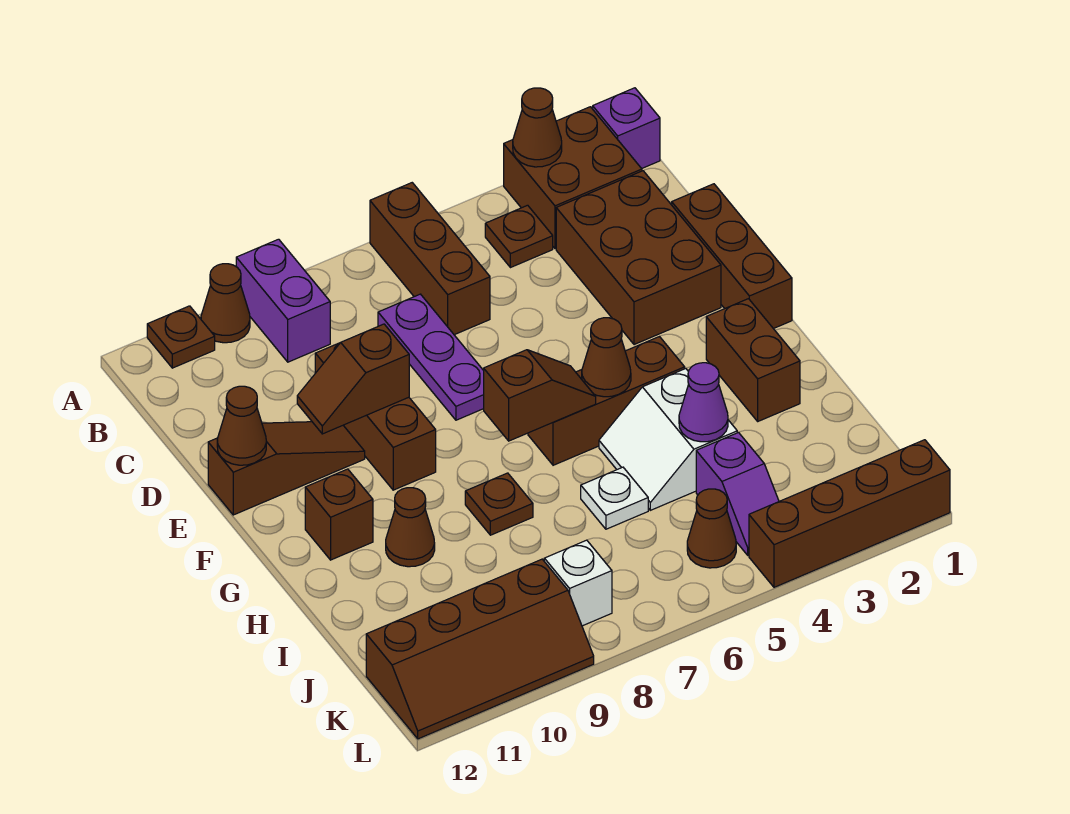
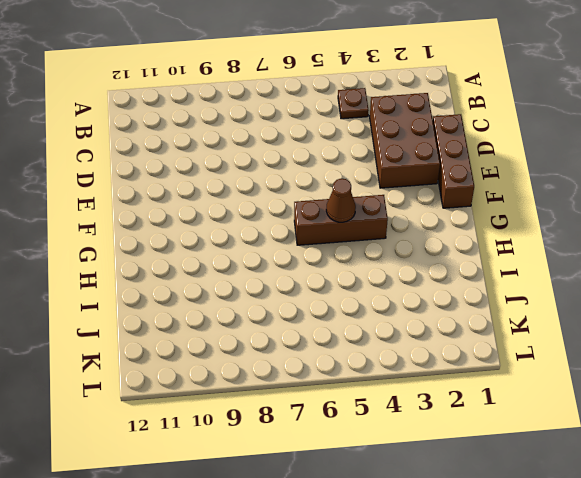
none -> purple 1x1 brick [593,88,660,169]
none -> brown 2x2 brick [504,107,642,249]
none -> brown 1x3 brick [370,183,490,335]
none -> purple 1x2 brick [236,239,330,362]

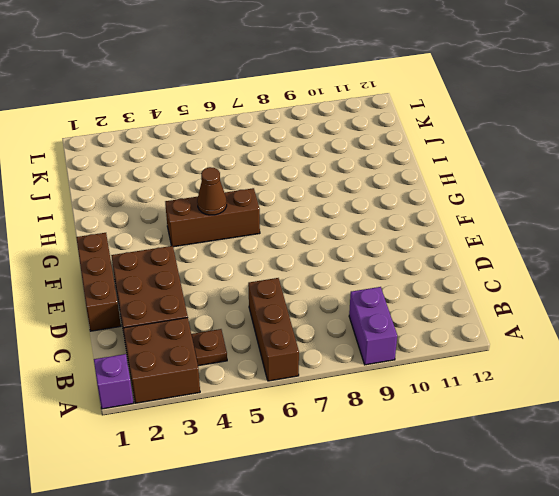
none -> brown 1x1 cone [201,264,250,343]
none -> brown 1x1 plate [147,306,215,368]
none -> purple 1x3 plate [378,294,484,420]
none -> brown 1x3 brick [315,343,436,490]

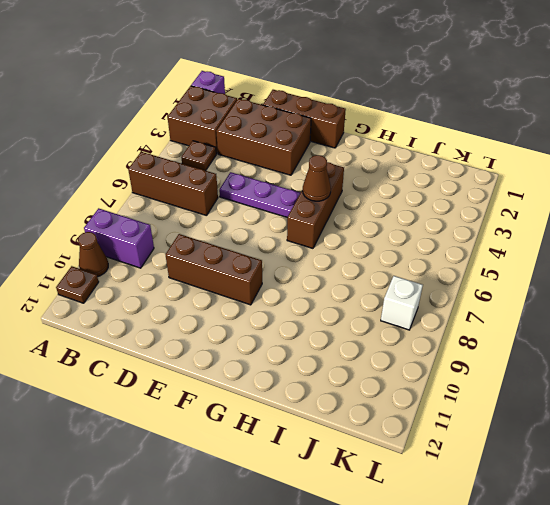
purple 1x3 plate [219,172,300,217] -> purple 1x3 plate moved to [378,294,484,420]
none -> brown 1x3 slope [208,422,365,515]
none -> brown 1x2 brick [706,299,800,421]
none -> brown 1x1 brick [305,469,373,560]
none -> white 2x2 slope [599,369,737,510]

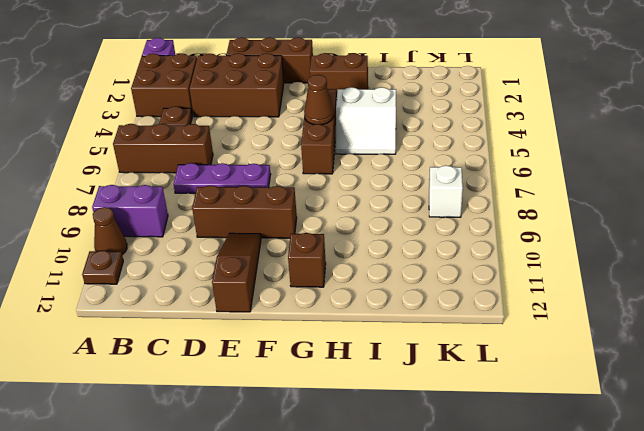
none -> brown 1x1 plate [465,473,533,535]
none -> brown 1x1 cone [386,488,435,567]
none -> white 1x1 plate [581,467,648,529]
none -> purple 1x2 slope [696,433,779,555]

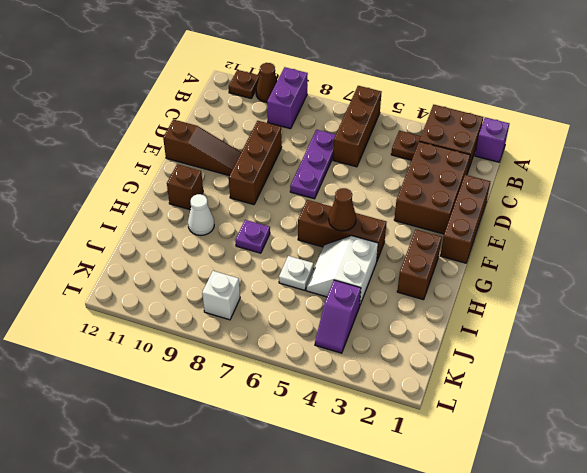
purple 1x1 plate [236,220,270,253] -> brown 1x1 plate [465,473,533,535]
white 1x1 cone [188,194,214,235] -> brown 1x1 cone [386,488,435,567]
none -> brown 1x1 cone [687,489,736,568]
none -> brown 2x4 slope [366,559,594,739]
none -> brown 1x4 brick [749,440,950,587]
none -> brown 1x1 cone [513,88,562,167]

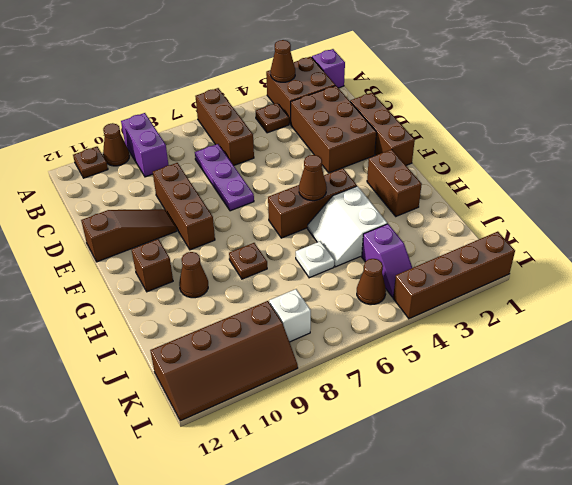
none -> brown 1x2 slope [297,324,409,434]
none -> brown 1x1 cone [217,386,266,465]
none -> brown 1x2 slope [484,350,596,441]
none -> purple 1x1 cone [679,363,728,442]

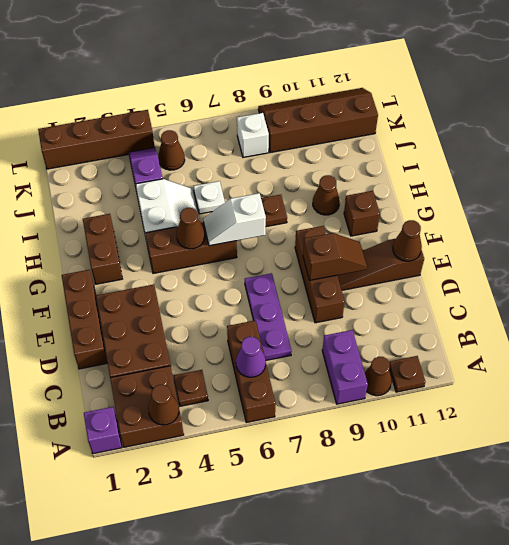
purple 1x1 cone [236,337,266,377] -> purple 1x1 cone moved to [679,363,728,442]
white 1x2 slope [203,193,266,246] -> brown 1x2 slope [484,350,596,441]

